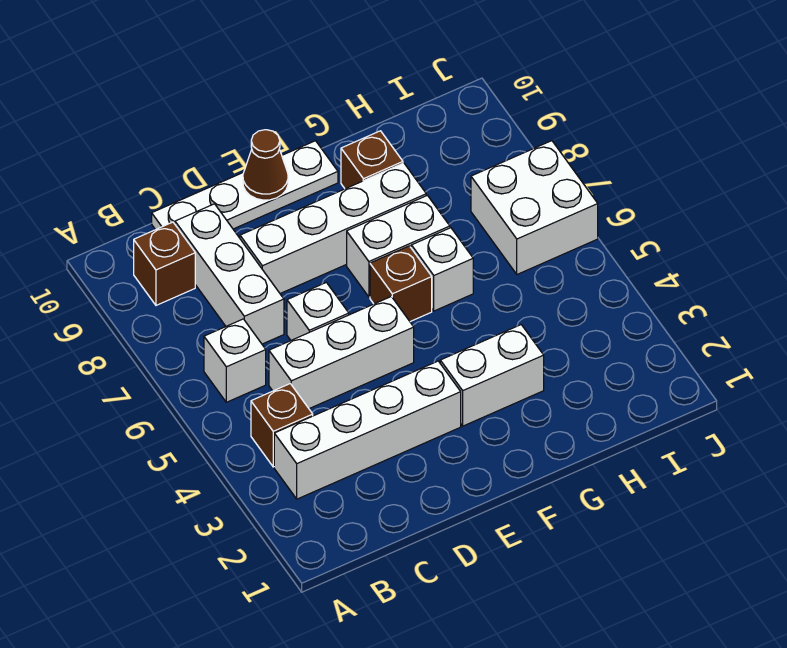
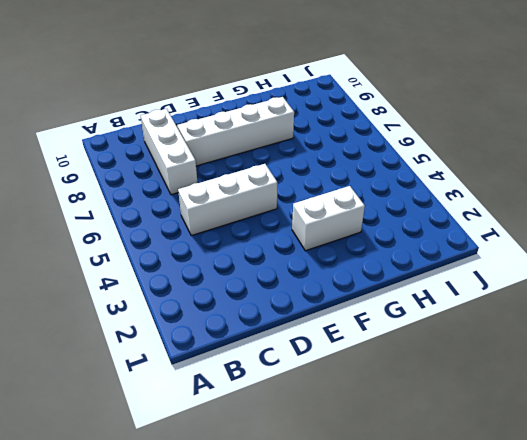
none -> white 1x4 brick [274,361,461,499]
none -> brown 1x1 brick [251,384,313,467]
none -> white 1x1 brick [204,319,266,402]

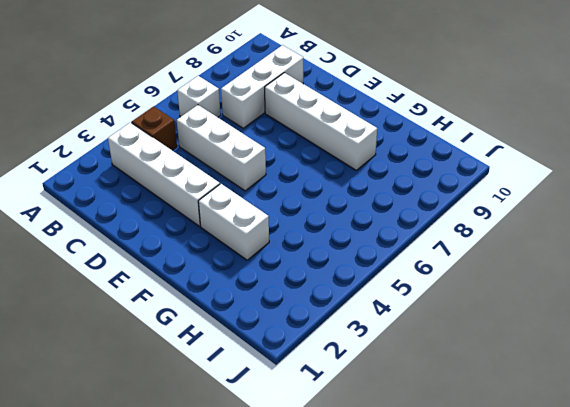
none -> brown 1x1 brick [134,222,195,305]
none -> white 1x4 plate [152,141,338,230]
none -> white 1x1 brick [287,282,349,340]

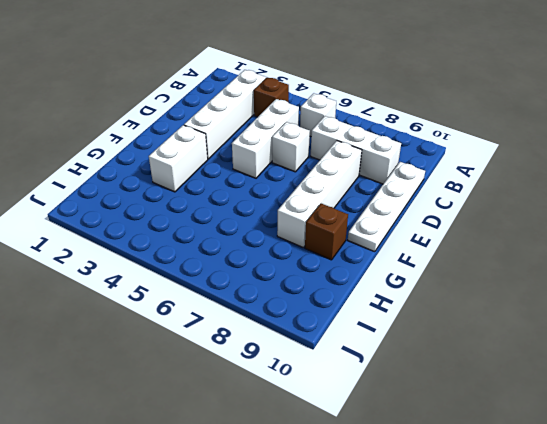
none -> brown 1x1 brick [134,222,195,305]
none -> brown 1x1 brick [370,246,432,322]
none -> white 1x2 brick [347,195,450,297]

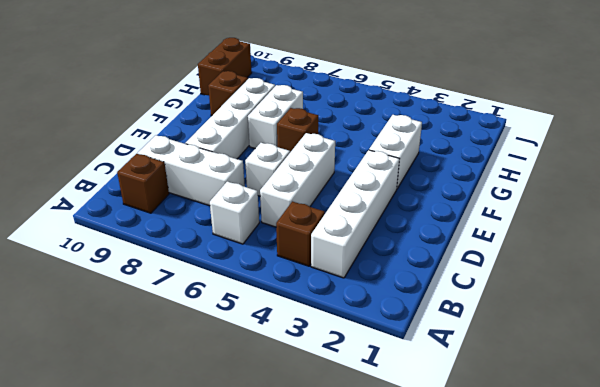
brown 1x2 brick [198,38,252,95] -> none
none -> white 1x4 plate [152,141,338,230]
none -> white 1x1 brick [411,228,473,311]
none -> white 2x2 brick [471,141,598,274]

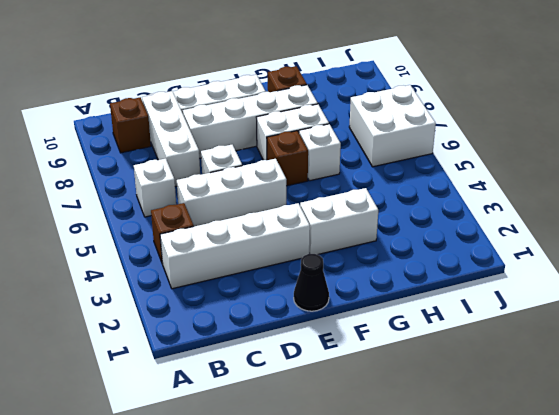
black 1x1 cone [294,254,329,311] -> none
none -> brown 1x1 cone [243,130,288,200]

